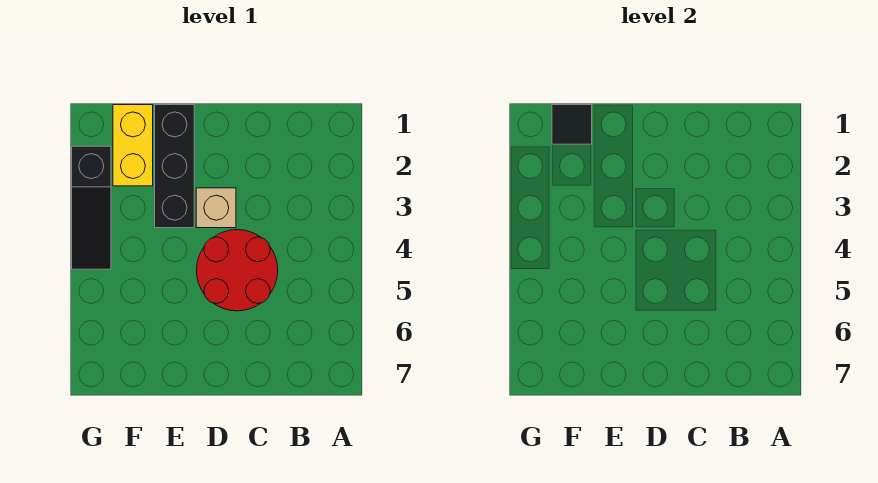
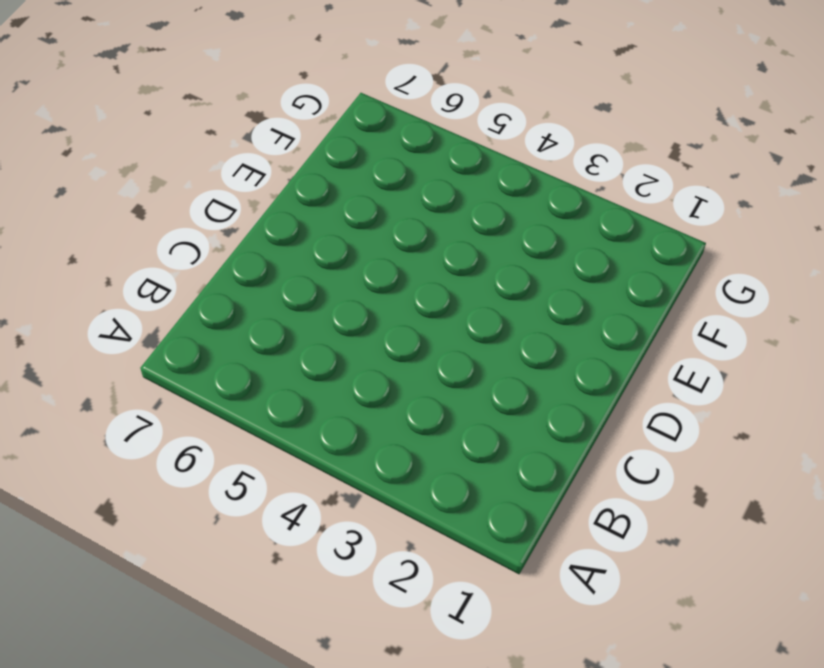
none -> red 2x2 round brick [197,230,278,311]
none -> tan 1x1 brick [196,188,236,228]

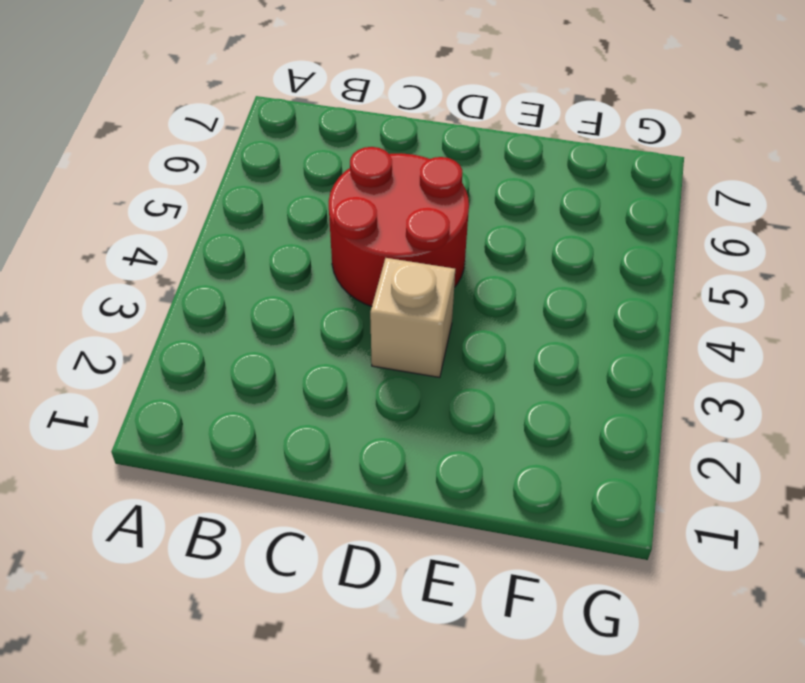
none -> black 1x3 brick [155,105,194,228]
none -> yellow 1x2 brick [113,105,153,186]

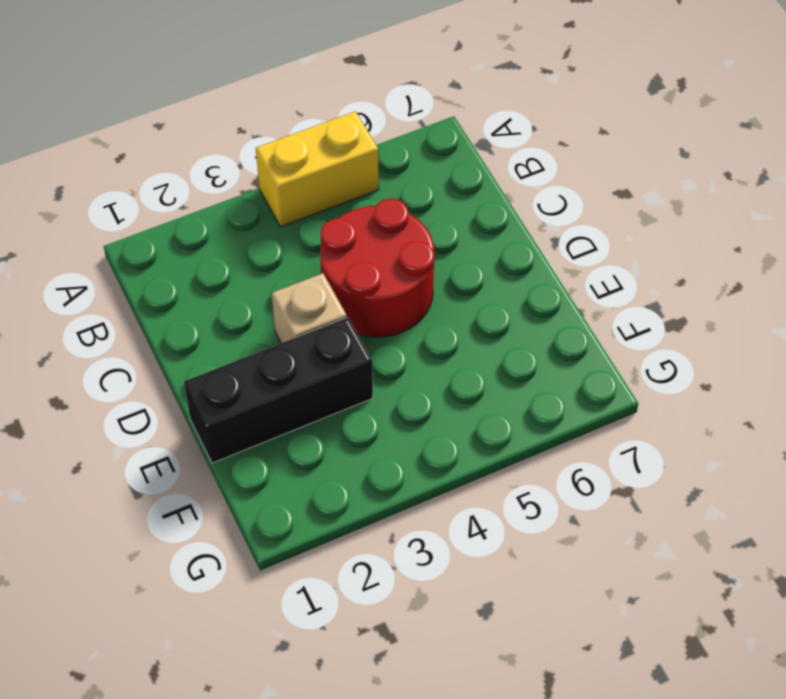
yellow 1x2 brick [256,111,379,227] -> yellow 1x2 brick moved to [113,105,153,186]
none -> black 1x3 slope [72,146,111,269]
none -> black 1x1 tile [552,105,592,144]

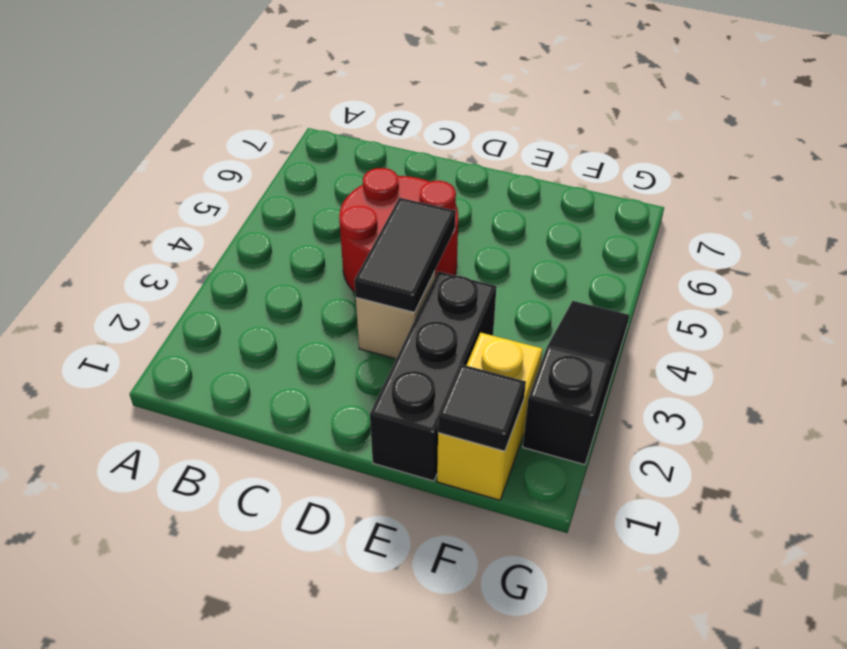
black 1x2 tile [355,198,456,312] -> none

